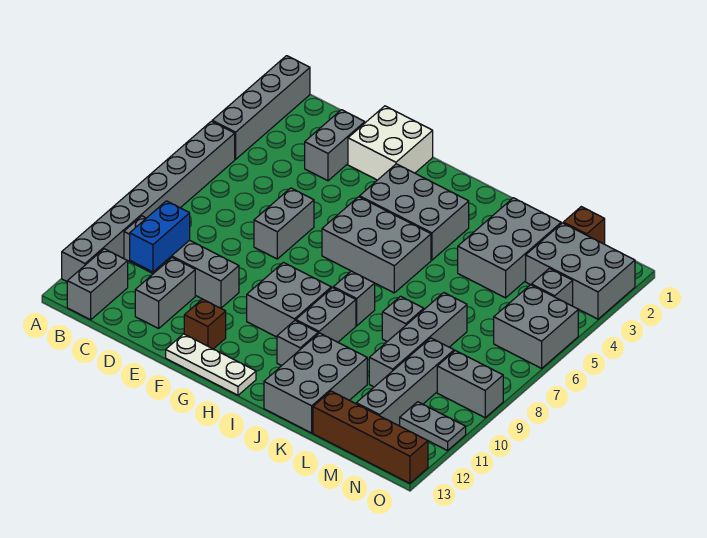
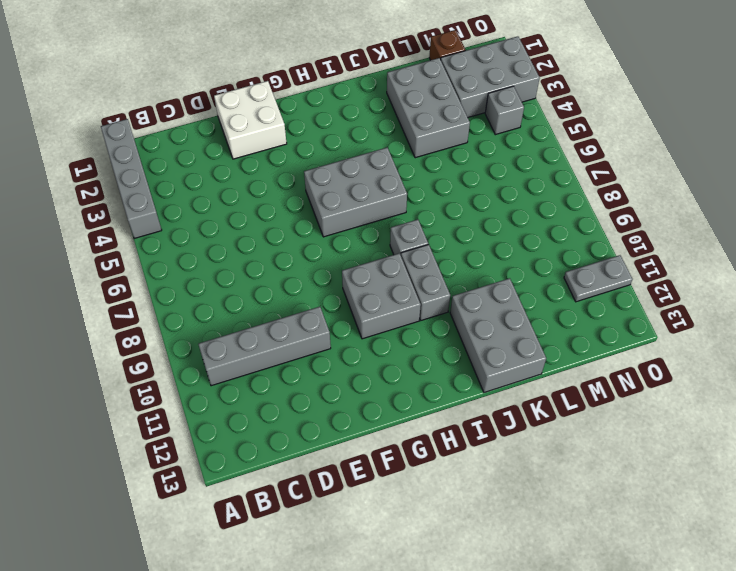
none -> grey 1x8 brick [62,121,235,281]
none -> grey 1x2 brick [67,249,128,320]
none -> grey 1x2 brick [305,110,365,181]

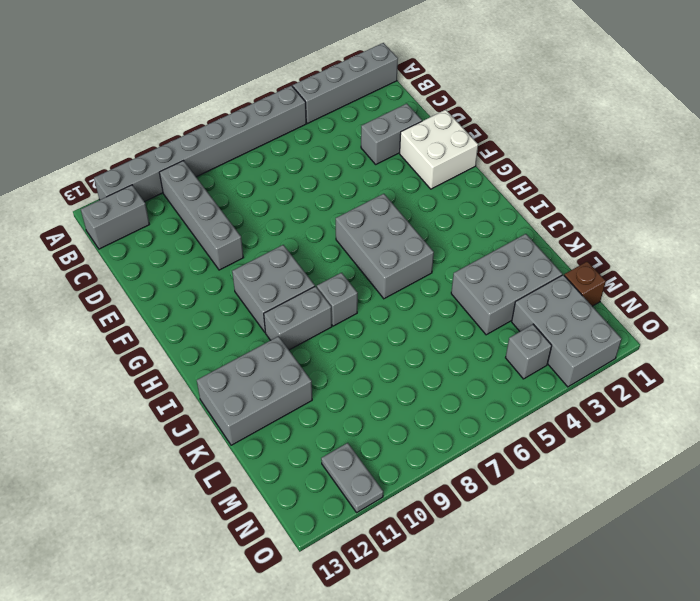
none -> grey 1x2 brick [135,258,195,328]
none -> grey 1x2 brick [254,188,314,259]
none -> brown 1x1 brick [184,299,226,349]

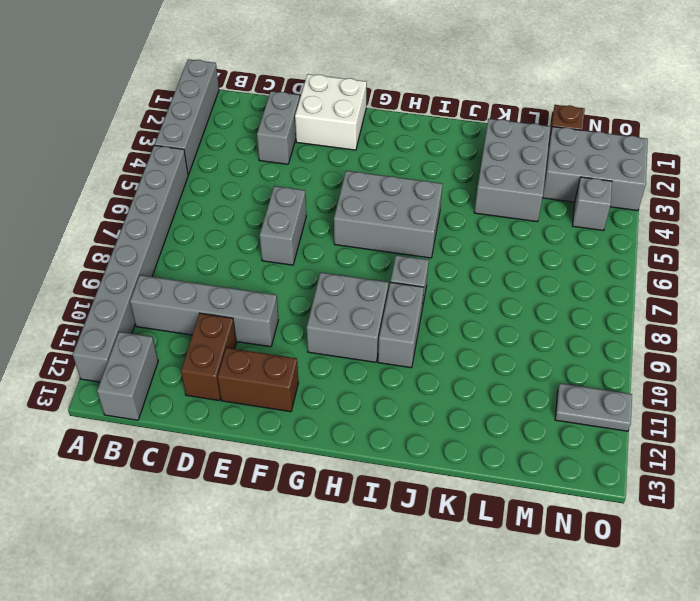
brown 1x2 brick [181,313,236,400] -> grey 1x2 brick [135,258,195,328]
brown 1x2 brick [218,348,299,412] -> brown 1x1 brick [184,299,226,349]
none -> white 1x3 plate [166,334,256,395]
none -> grey 2x3 brick [360,164,469,260]
none -> grey 1x1 brick [277,320,318,366]

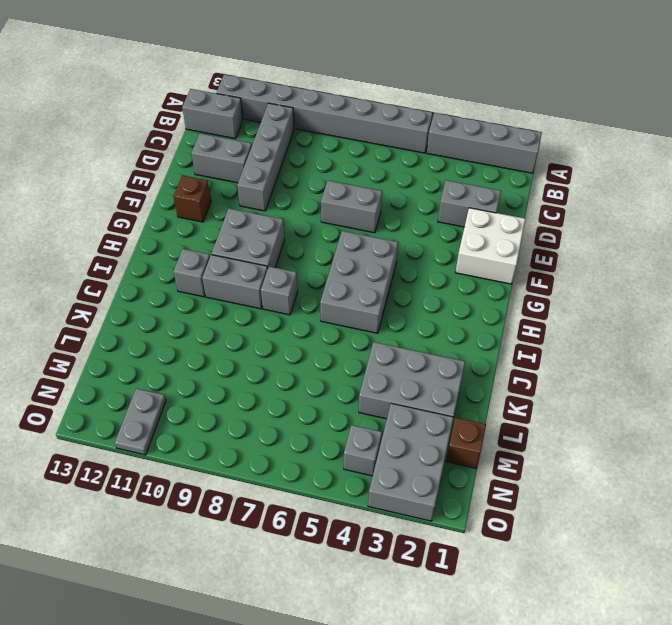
none -> white 1x3 plate [166,334,256,395]
none -> grey 2x3 brick [360,164,469,260]
none -> grey 2x3 brick [264,333,367,433]

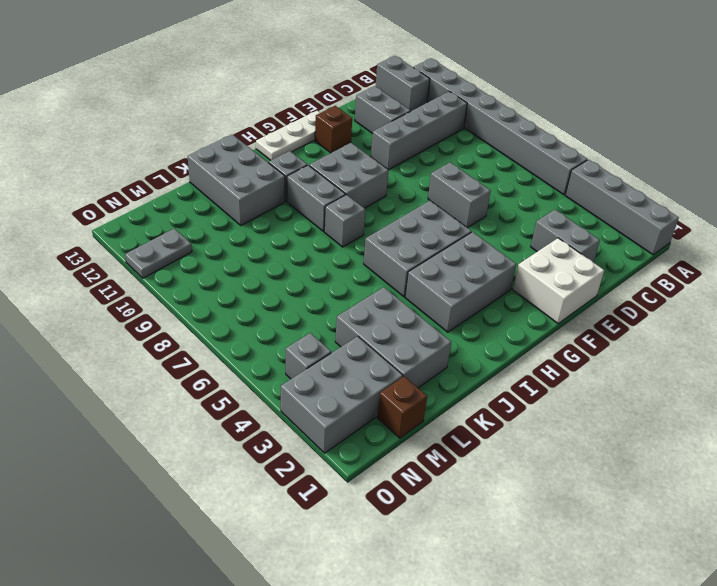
none -> grey 1x1 brick [382,296,424,342]
none -> grey 1x4 brick [369,293,467,387]
none -> brown 1x4 brick [313,391,428,483]

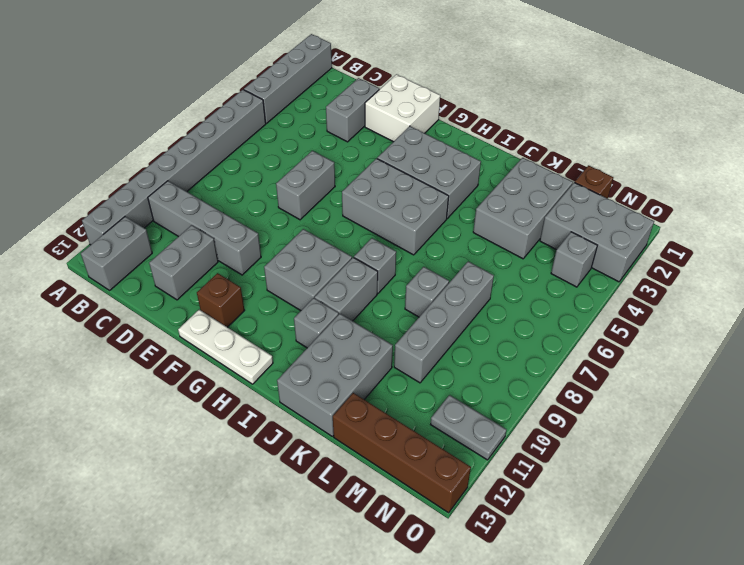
none -> grey 1x4 brick [356,338,454,426]
none -> grey 2x2 brick [494,285,578,368]
none -> grey 1x2 brick [437,351,503,418]

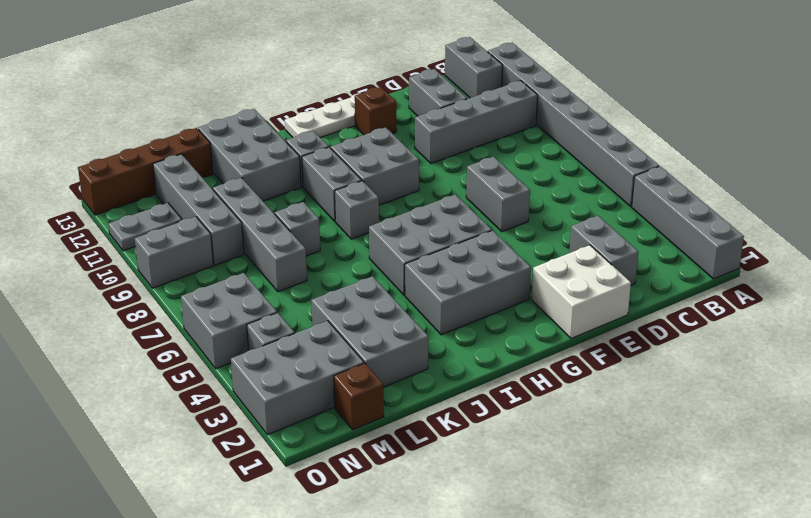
none -> blue 1x2 brick [130,201,190,272]

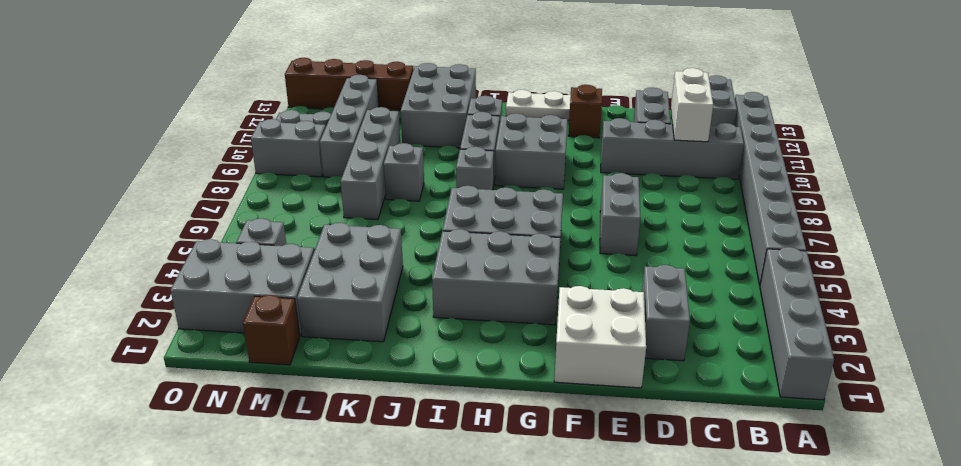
white 1x2 brick [671,68,713,142] -> blue 1x2 brick [130,201,190,272]
none -> grey 2x2 brick [494,285,578,368]

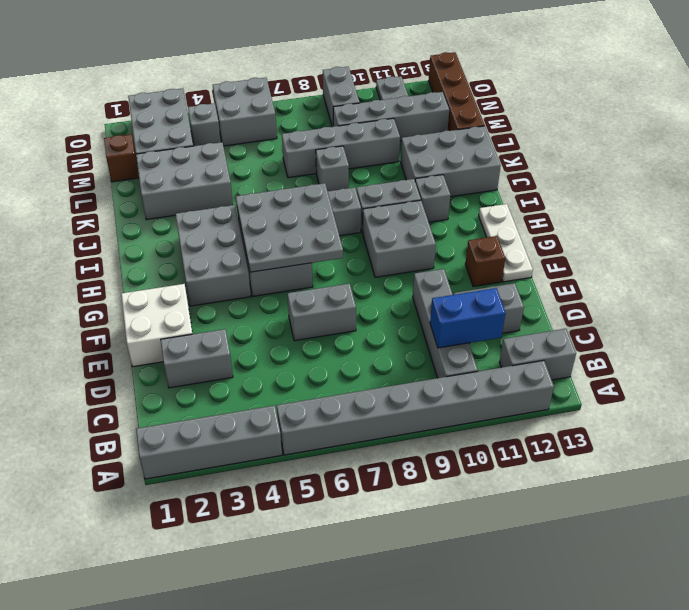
grey 3x3 plate [236,183,343,272] -> none

